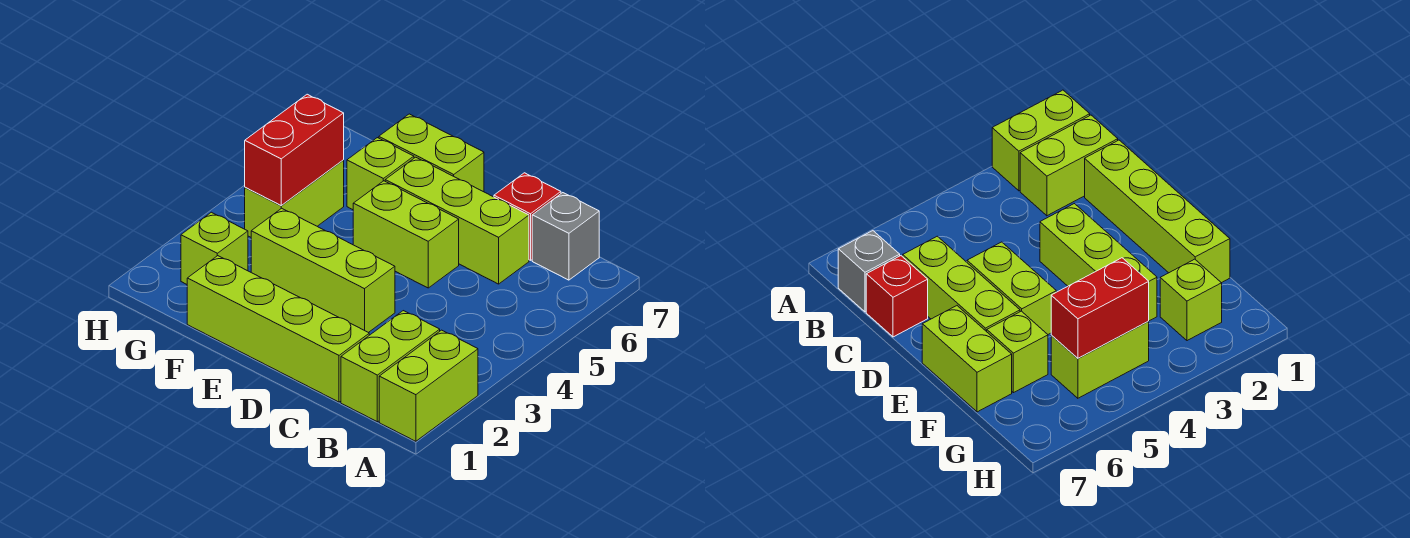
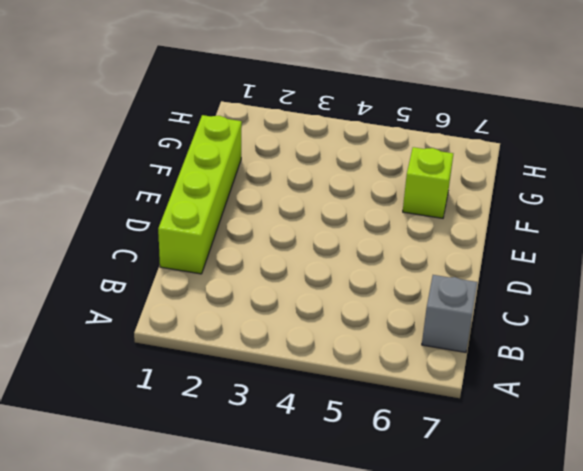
none -> lime 1x2 brick [379,330,478,441]
none -> lime 1x2 brick [341,311,440,422]
none -> lime 1x3 brick [385,157,529,284]

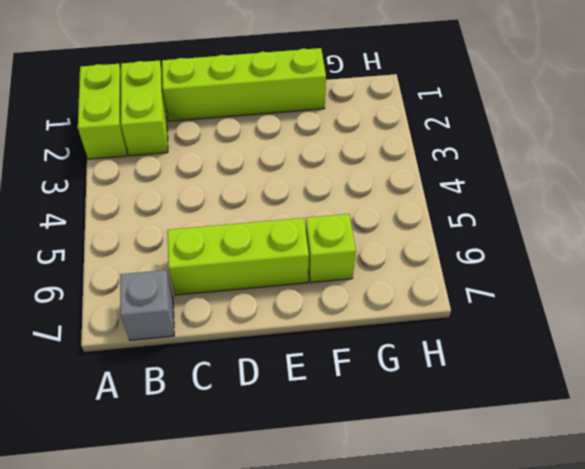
none -> red 1x1 brick [494,173,561,260]
none -> lime 1x3 brick [251,208,395,333]
none -> lime 1x2 brick [353,181,459,288]

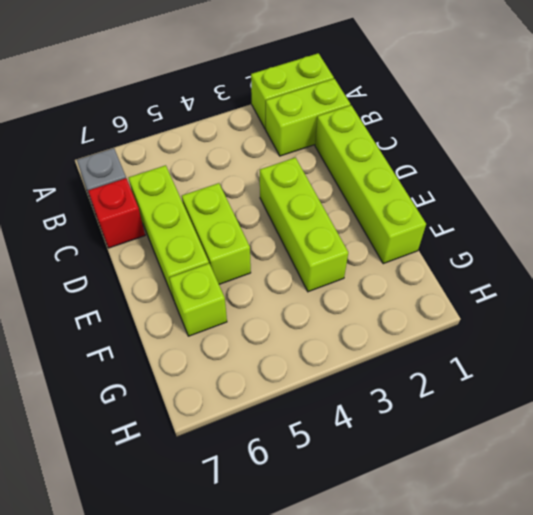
none -> lime 1x2 brick [379,114,484,192]
none -> lime 1x1 brick [181,212,248,284]
none -> lime 1x2 brick [245,160,344,237]

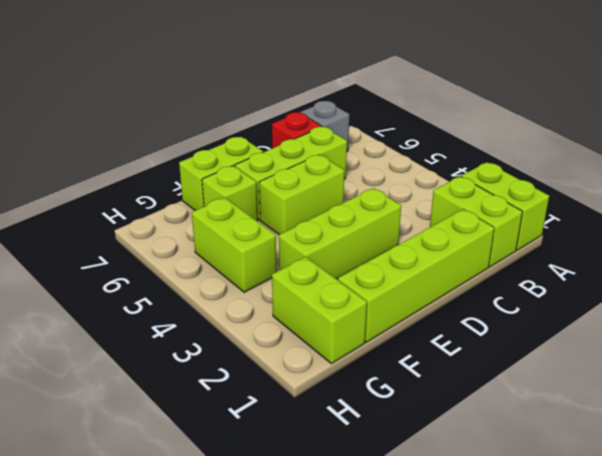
lime 1x2 brick [272,257,367,364] -> lime 1x1 brick [181,212,248,284]
none -> red 1x2 brick [245,94,344,206]

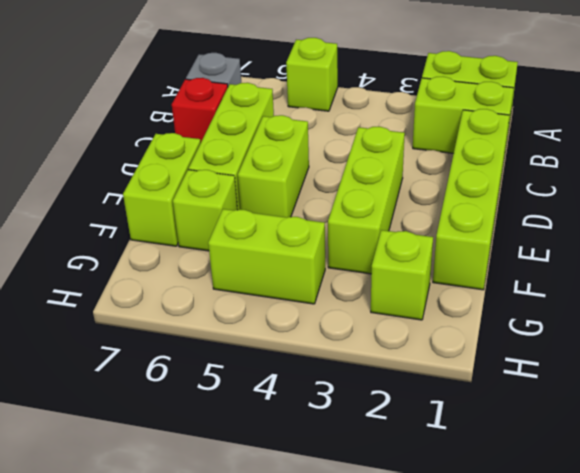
lime 1x1 brick [286,38,338,111] -> none
none -> red 1x2 brick [245,94,344,206]

